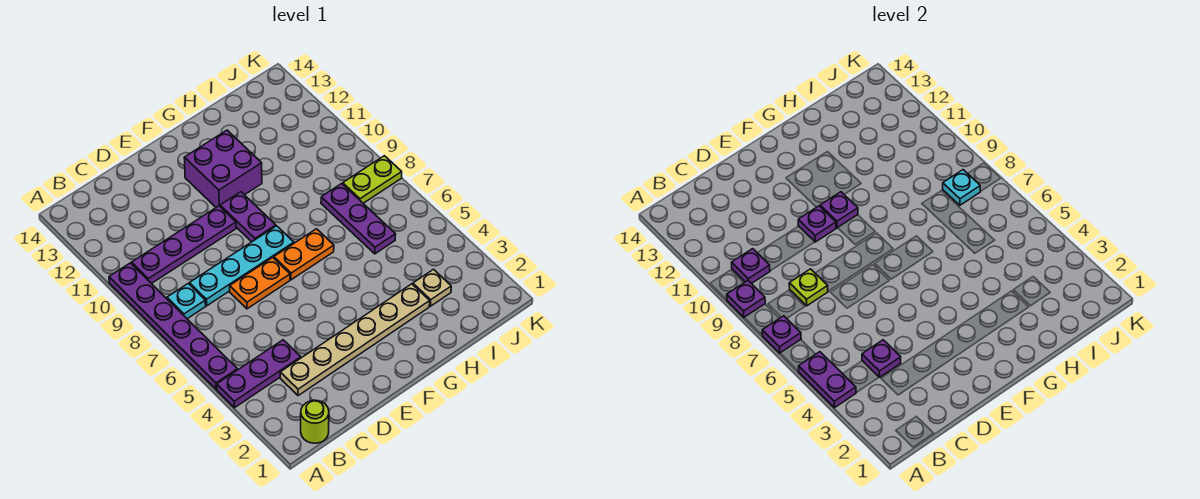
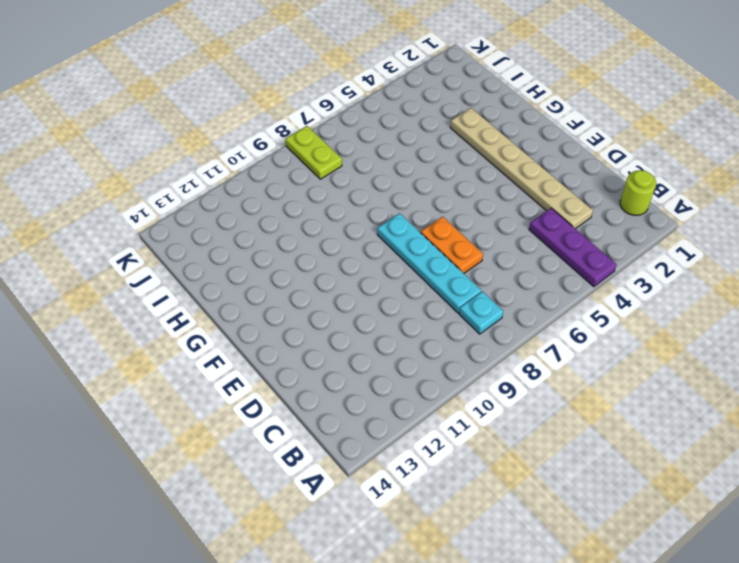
none -> purple 1x6 plate [109,263,237,389]
none -> purple 1x4 plate [132,206,236,284]
none -> orange 1x2 plate [274,229,334,280]

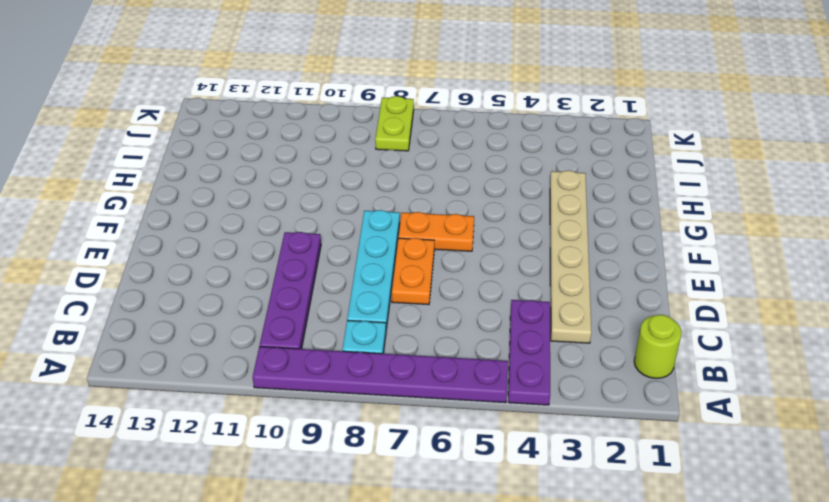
orange 1x2 plate [398,212,474,251] -> orange 1x2 plate turned to [274,229,334,280]
none -> purple 1x2 plate [220,192,276,242]
none -> purple 2x2 brick [184,130,262,207]
none -> tan 1x1 plate [413,269,451,306]

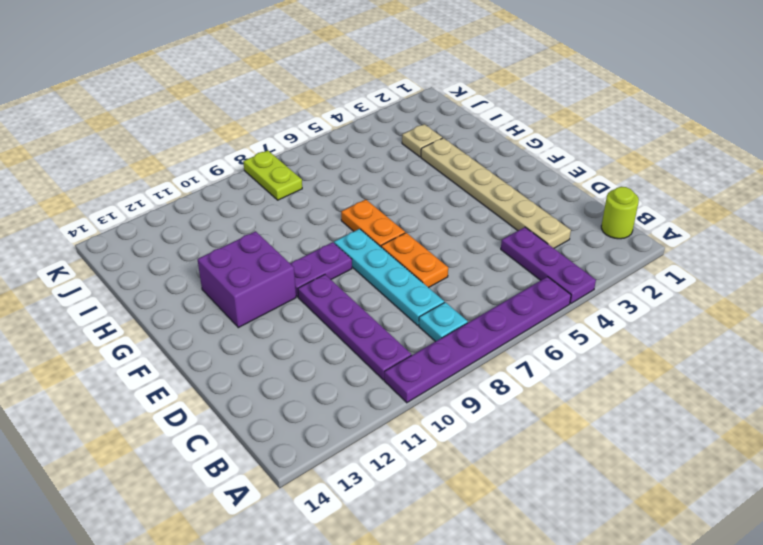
none -> purple 1x3 plate [321,184,396,254]
none -> purple 1x2 plate [798,352,856,408]
none -> purple 1x1 plate [762,316,801,353]

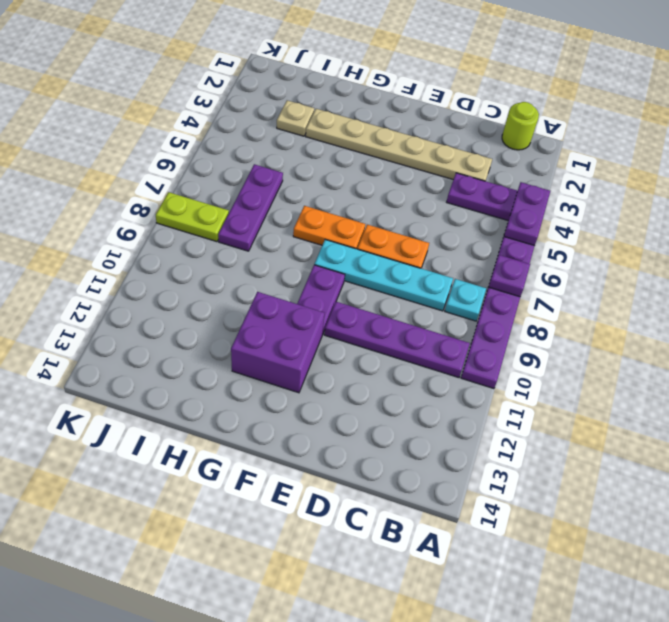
none -> purple 1x1 plate [727,281,765,317]
none -> purple 1x1 plate [732,249,770,284]
none -> purple 1x1 plate [862,340,901,377]

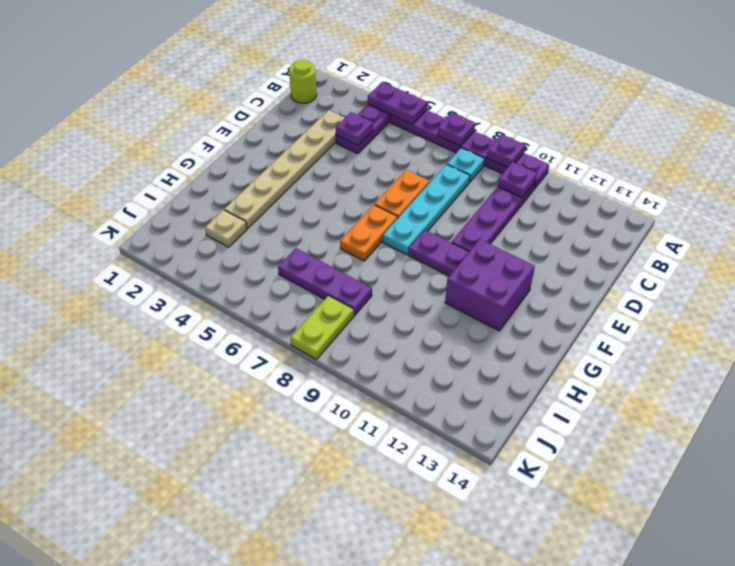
none -> lime 1x1 plate [789,269,828,306]
none -> purple 1x1 plate [798,206,836,242]
none -> purple 1x1 plate [820,192,858,228]

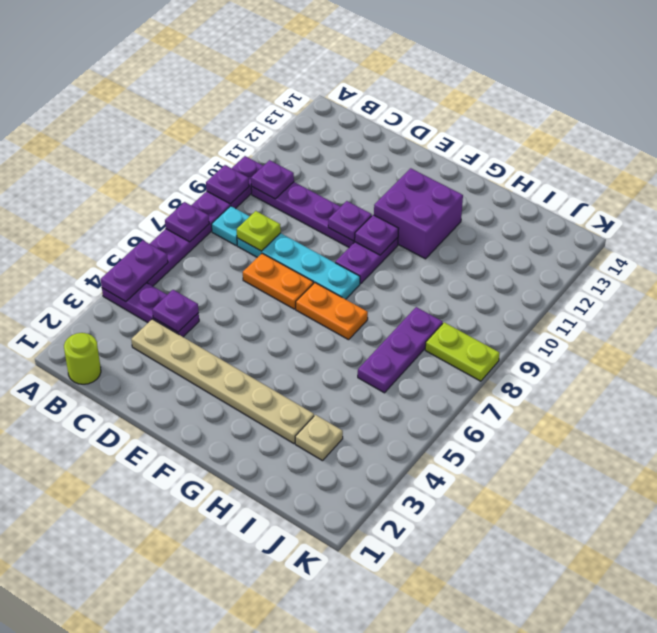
none -> cyan 1x1 plate [943,170,980,205]

